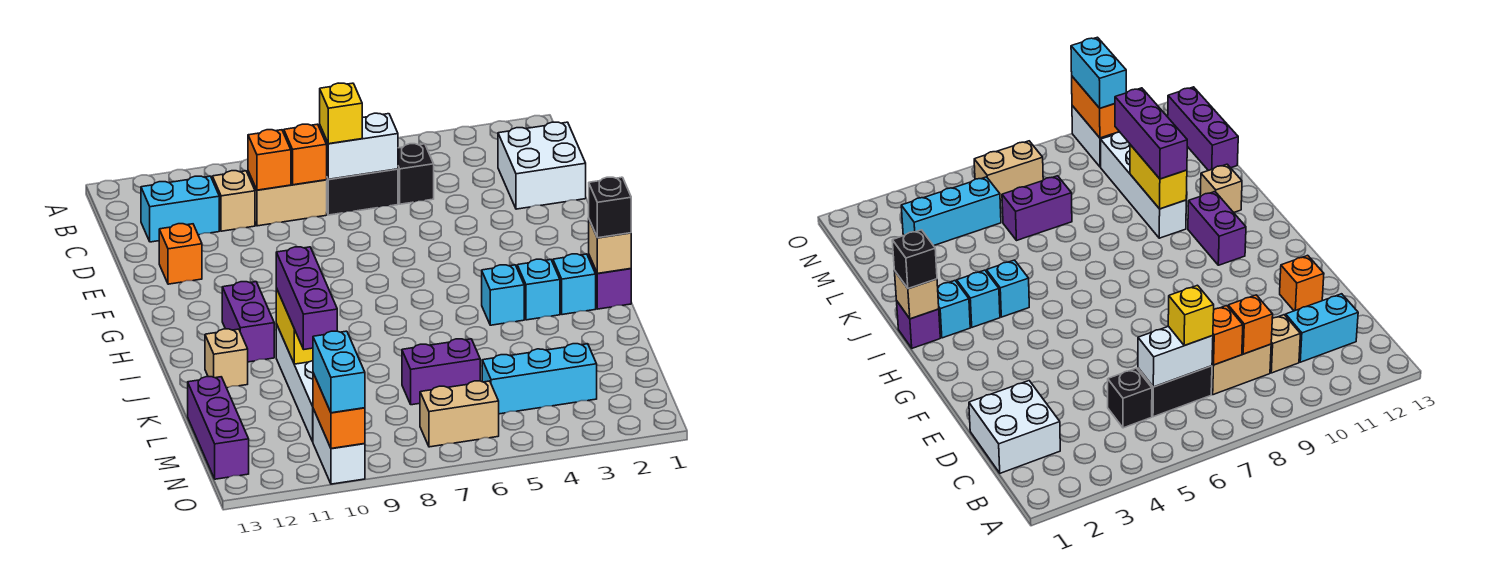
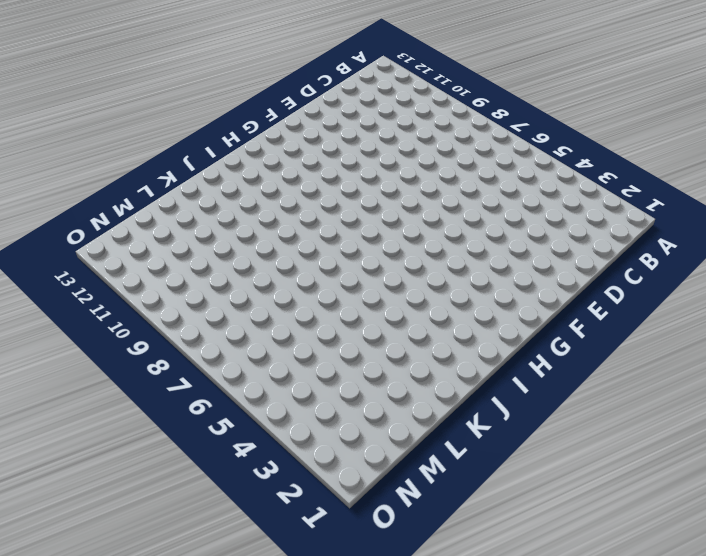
none -> white 2x2 brick [498,122,586,209]
none -> black 1x1 brick [398,144,434,204]
none -> black 1x2 brick [327,169,398,215]

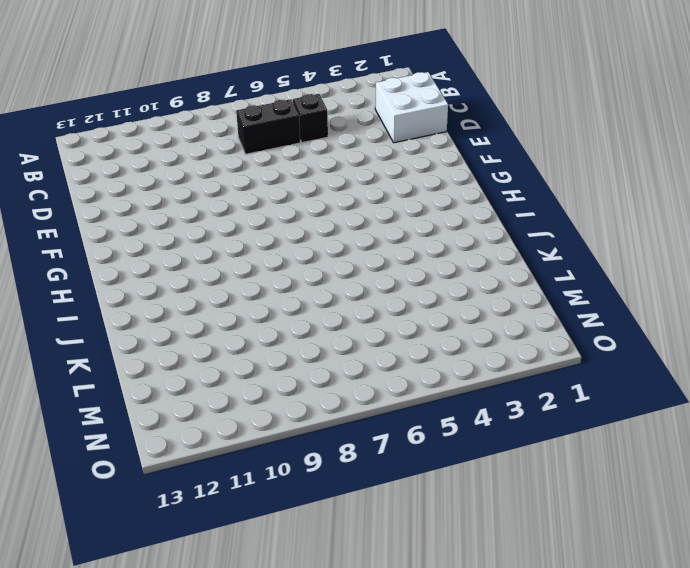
none -> tan 1x2 brick [248,171,327,226]
none -> tan 1x1 brick [212,171,255,231]
none -> cyan 1x2 brick [141,176,219,242]

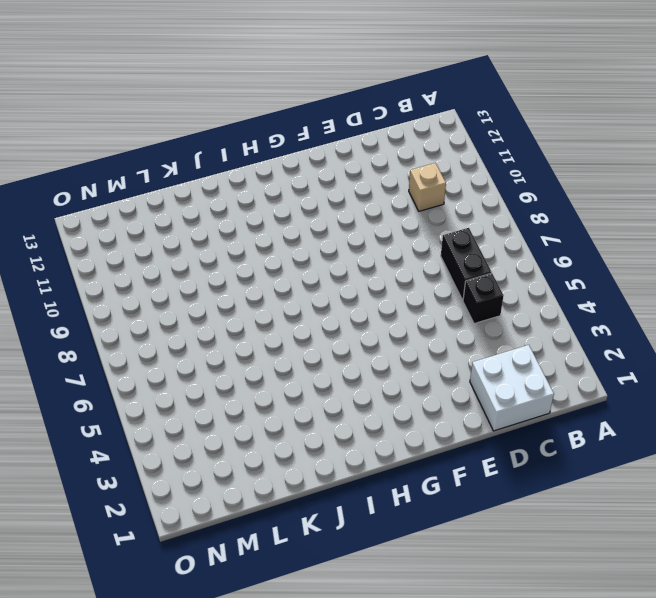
none -> tan 1x2 brick [248,171,327,226]
none -> cyan 1x2 brick [141,176,219,242]
none -> orange 1x1 brick [159,224,202,284]

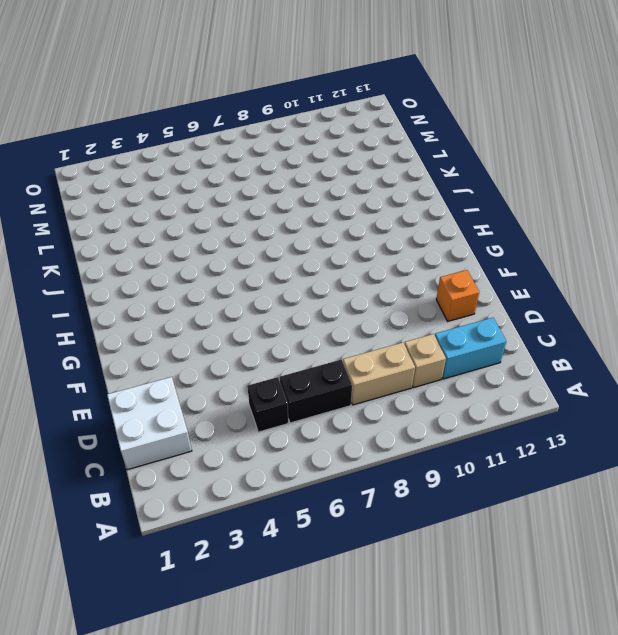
none -> purple 1x2 brick [222,282,274,362]
none -> purple 1x1 brick [589,256,631,309]
none -> cyan 1x1 brick [553,254,596,315]

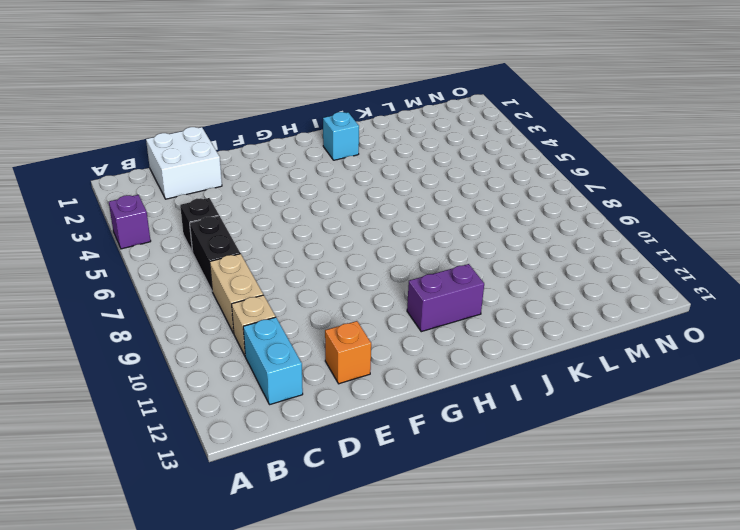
purple 1x1 brick [109,195,151,249] -> purple 1x1 brick moved to [589,256,631,309]
none -> cyan 1x1 brick [517,259,560,320]
none -> cyan 1x1 brick [482,265,524,325]
none -> white 1x4 brick [276,324,313,442]

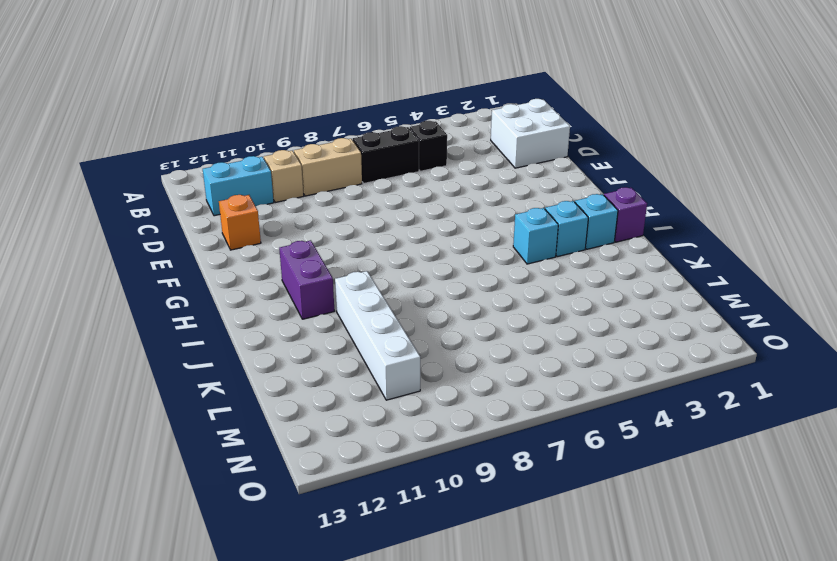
none -> tan 1x1 brick [205,329,248,388]
none -> purple 1x2 brick [402,339,480,405]
none -> purple 1x3 brick [188,377,249,479]

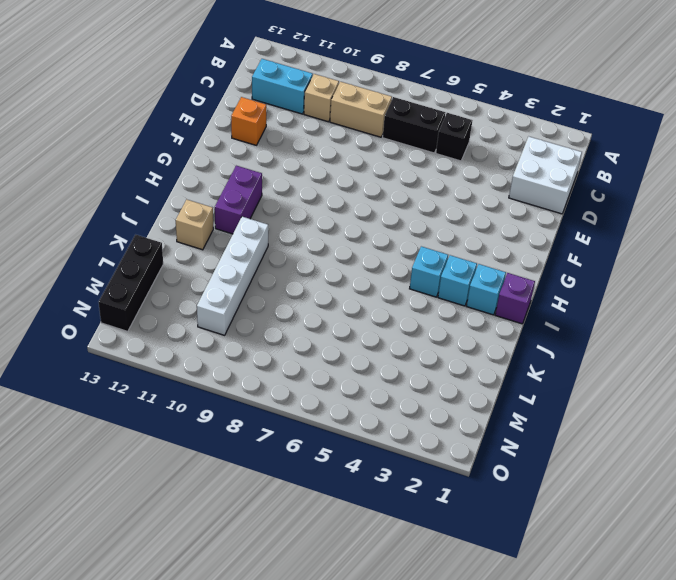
black 1x3 brick [99,235,163,331] -> purple 1x3 brick [188,377,249,479]
none -> purple 1x2 brick [402,339,480,405]
none -> cyan 1x3 brick [482,344,597,414]
none -> tan 1x2 brick [420,381,499,447]

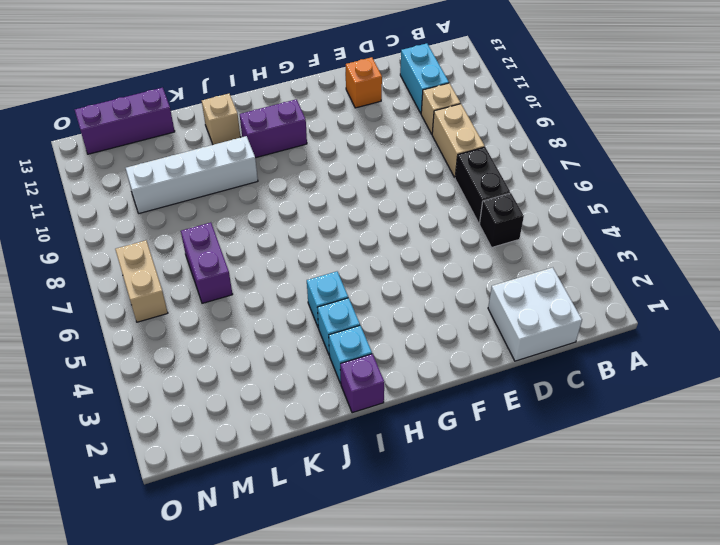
none -> cyan 1x3 brick [482,344,597,414]
none -> white 1x2 brick [313,409,365,484]
none -> white 1x2 brick [320,113,398,179]

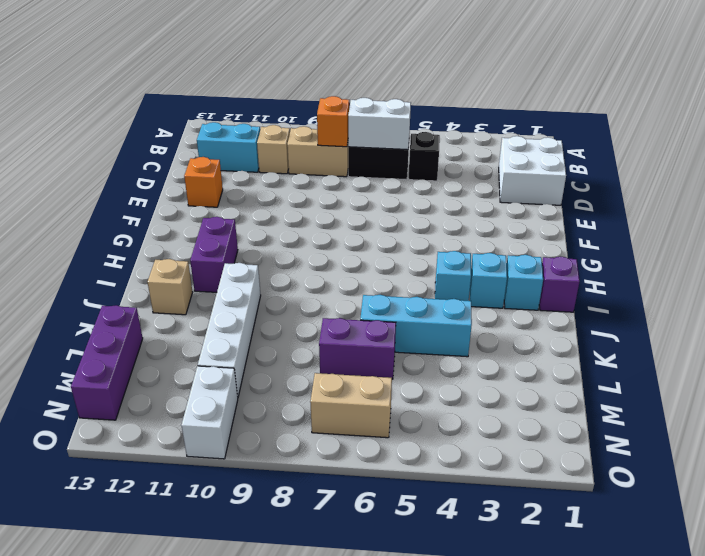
cyan 1x3 brick [360,295,472,357] -> cyan 1x3 brick moved to [482,344,597,414]
none -> orange 1x1 brick [248,130,291,190]
none -> tan 1x1 brick [589,220,631,274]
none -> yellow 1x2 brick [276,288,313,364]

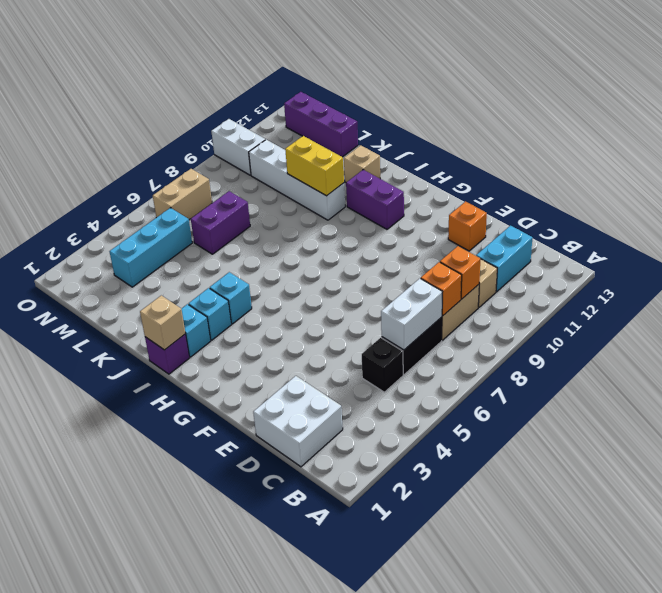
none -> orange 1x2 brick [313,373,365,449]
none -> yellow 1x1 brick [320,83,362,144]
none -> black 1x1 brick [589,177,631,238]

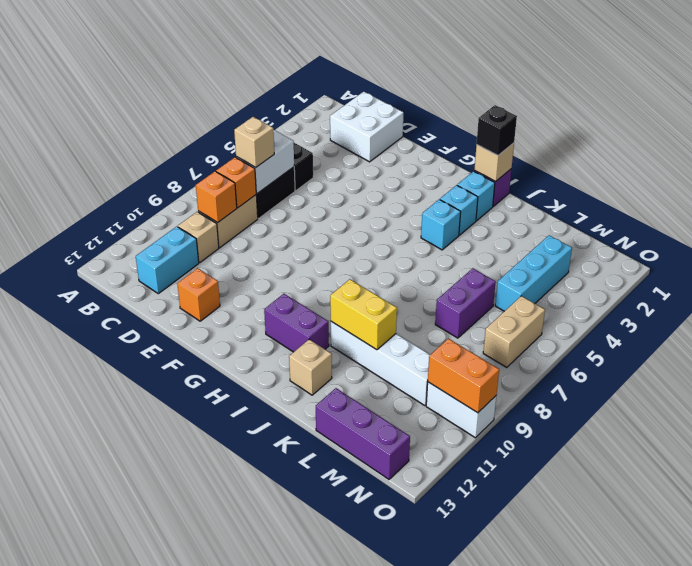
tan 1x1 brick [234,117,274,168] -> yellow 1x1 brick [320,83,362,144]
none -> purple 1x3 brick [276,247,337,349]
none -> cyan 1x2 brick [313,331,365,413]

